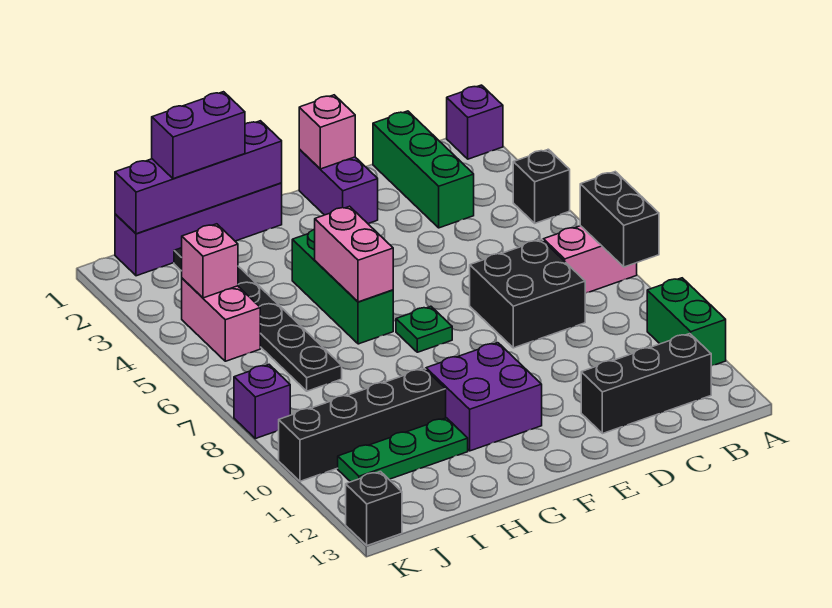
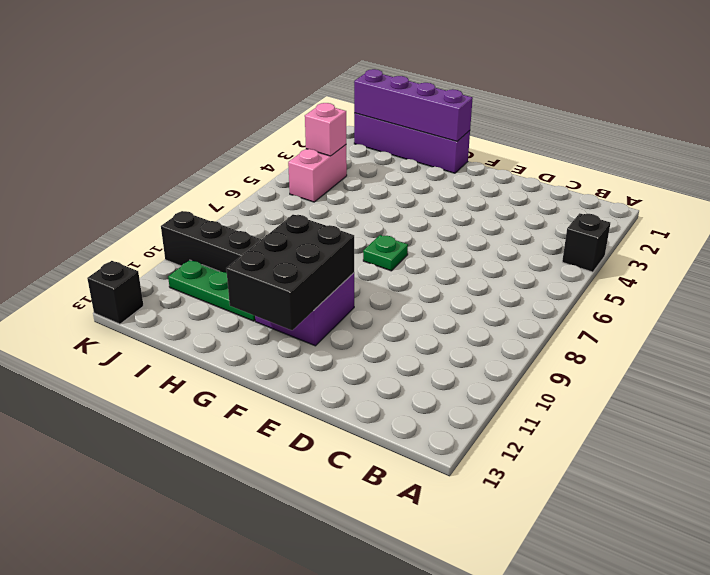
black 2x3 brick [226,215,354,330] -> none
none -> purple 1x1 brick [447,85,503,159]
none -> pink 1x2 brick [543,226,637,293]
none -> green 1x2 brick [647,278,726,366]

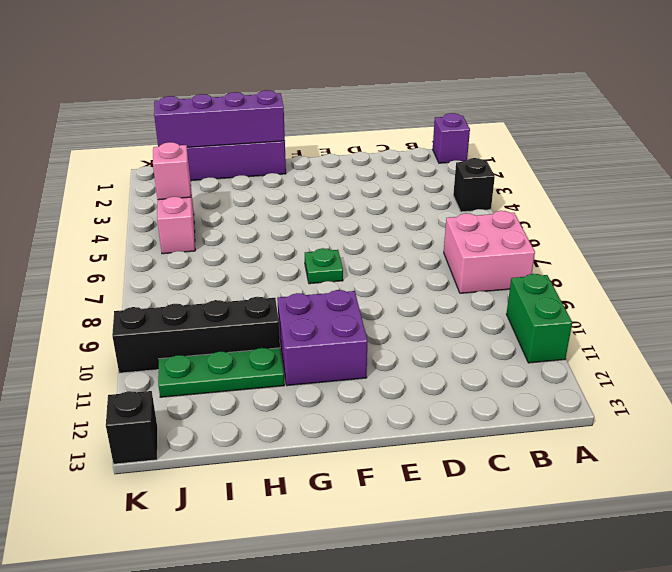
pink 2x2 brick [444,211,535,293] -> pink 1x2 brick [543,226,637,293]
none -> black 1x3 brick [581,334,711,434]
none -> green 1x3 brick [373,111,474,228]
none -> black 2x2 brick [470,240,585,348]

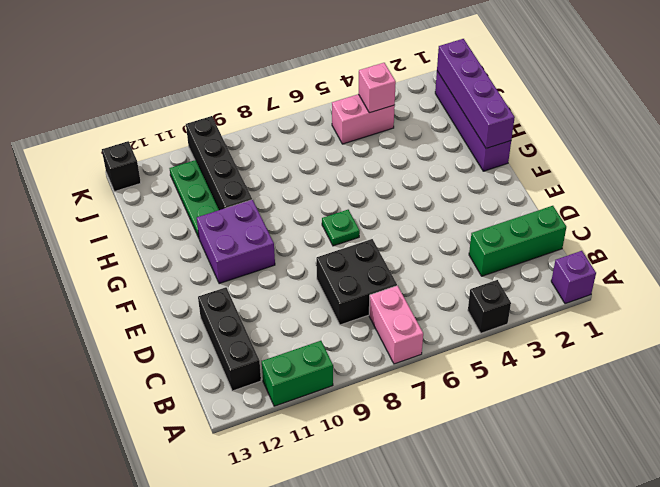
none -> purple 1x2 brick [299,149,378,224]
none -> green 1x3 brick [292,229,393,344]
none -> black 1x6 plate [174,248,342,391]

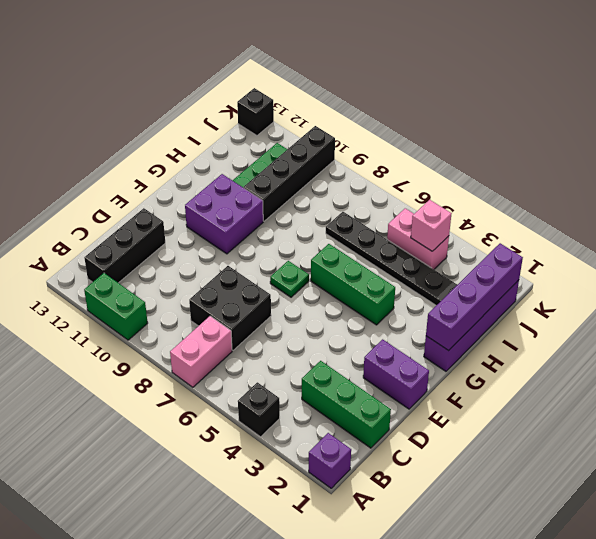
none -> purple 1x1 brick [234,365,290,439]
none -> black 1x2 brick [580,172,659,267]
none -> pink 1x1 brick [299,95,355,169]

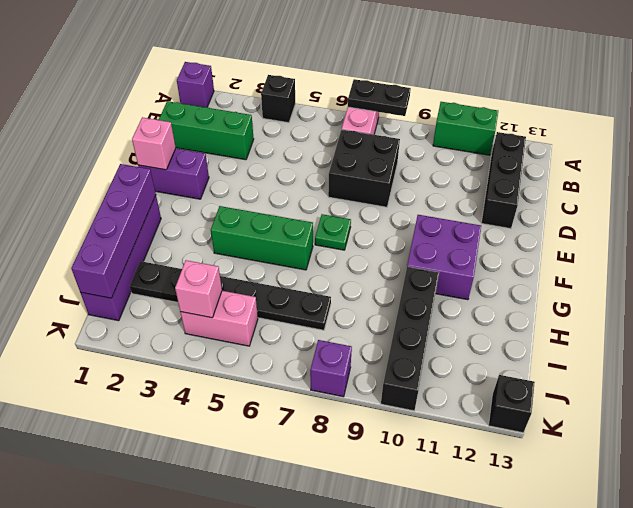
black 1x2 plate [348,79,411,116] -> black 1x2 brick [580,172,659,267]
none -> green 1x3 plate [338,418,468,482]
none -> pink 1x2 brick [315,206,393,302]
none -> purple 1x2 brick [152,92,245,179]

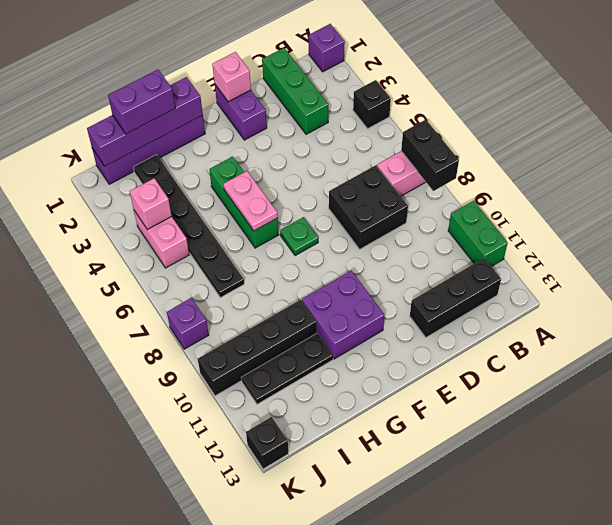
pink 1x2 plate [224,171,278,231] -> pink 1x2 brick [315,206,393,302]
black 1x3 plate [241,333,333,404] -> green 1x3 plate [338,418,468,482]

